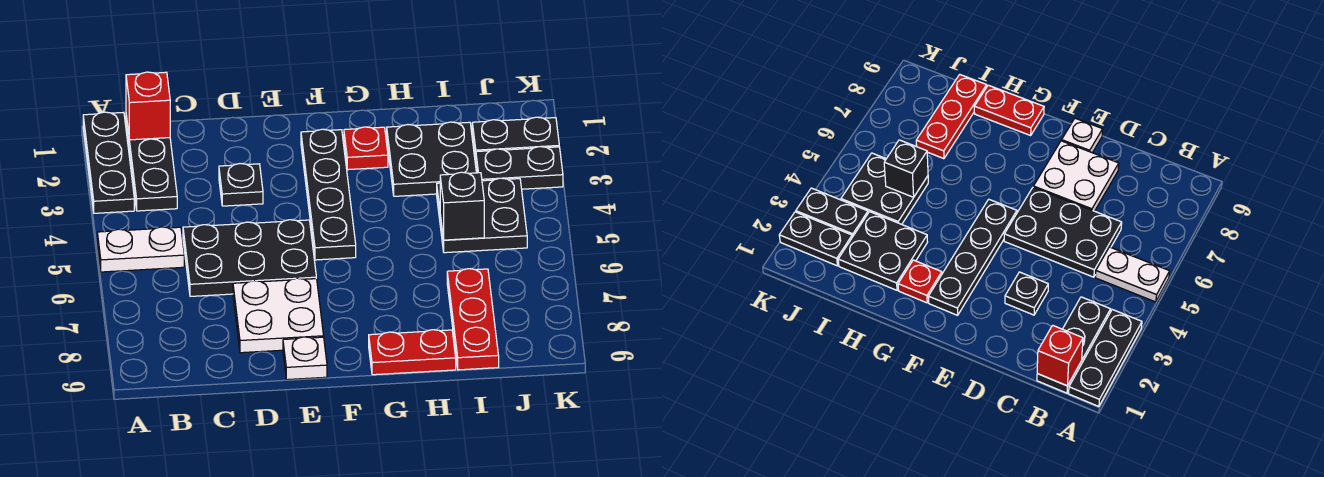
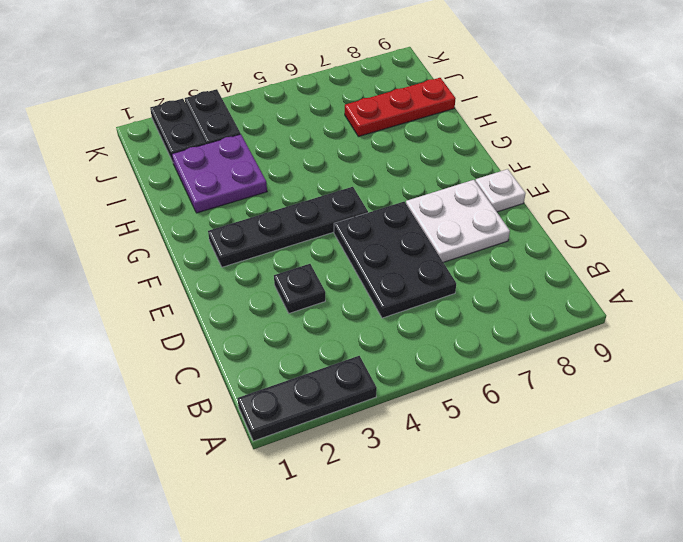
purple 2x2 plate [172,134,267,213] -> black 2x2 plate [387,122,476,196]
none -> white 1x2 plate [97,227,184,272]
none -> black 1x3 plate [126,116,177,211]
none -> red 1x1 plate [344,127,388,170]

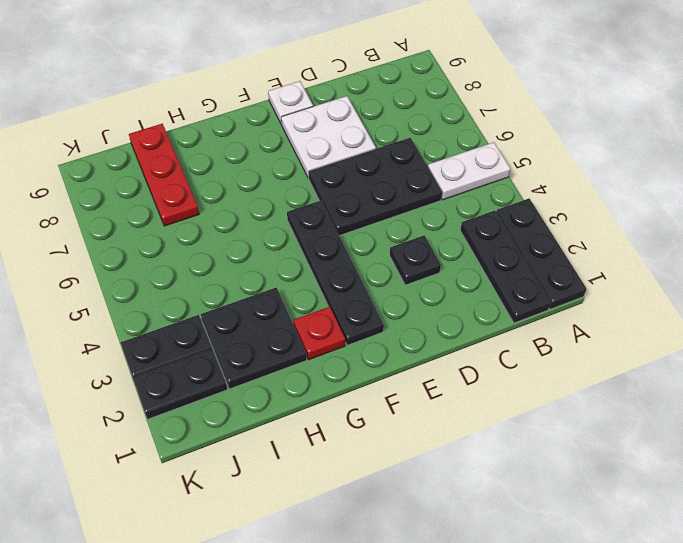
none -> red 1x2 plate [369,330,456,375]
none -> black 2x2 plate [437,178,527,253]
none -> red 1x1 brick [126,72,170,140]

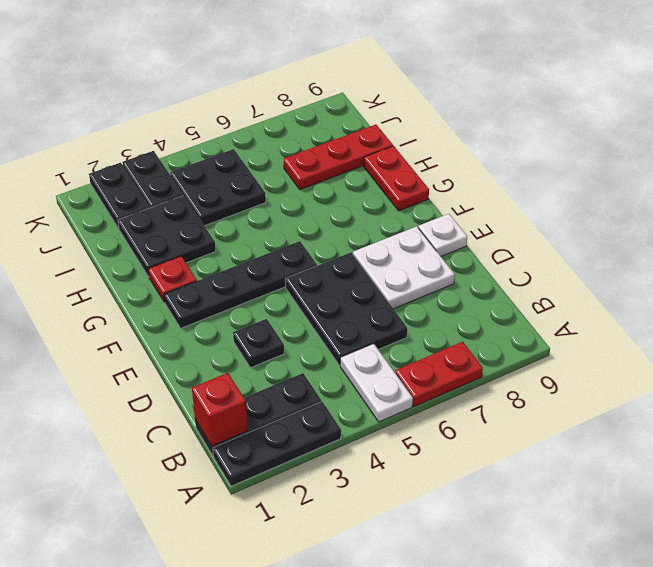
red 1x2 plate [395,342,483,407] -> none
none -> black 1x1 brick [440,172,484,240]

